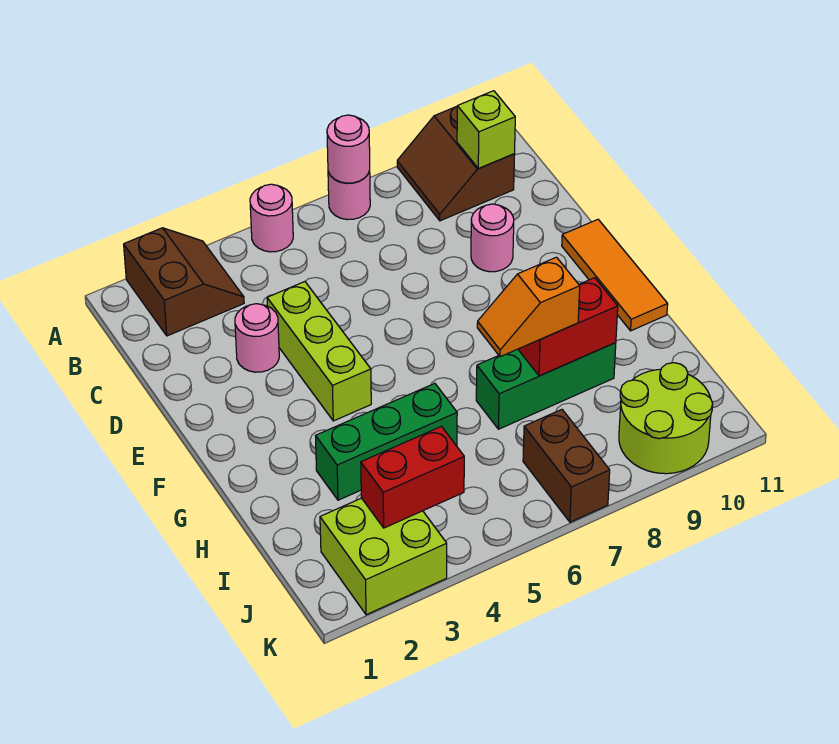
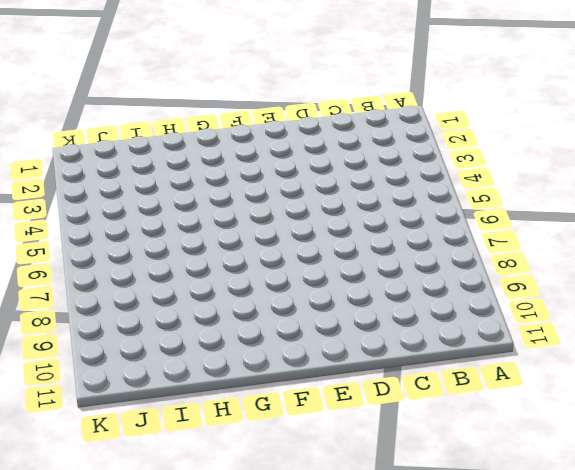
none -> brown 2x2 slope [124,228,244,336]
none -> pink 1x1 round brick [250,184,293,252]
none -> pink 1x1 round brick [328,171,370,220]

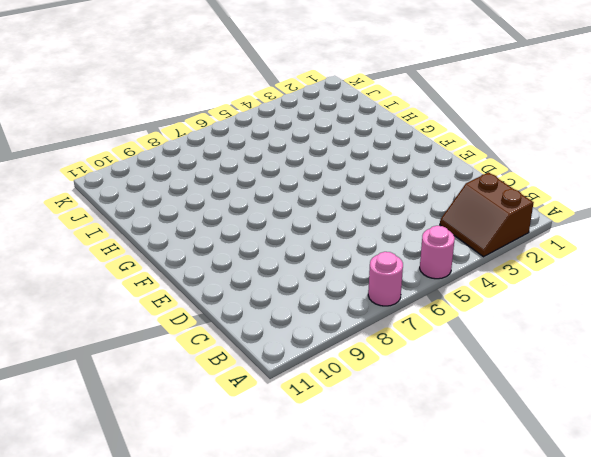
none -> brown 2x2 slope [397,107,514,221]
none -> pink 1x1 round brick [235,304,279,372]
none -> lime 1x3 brick [267,282,371,421]

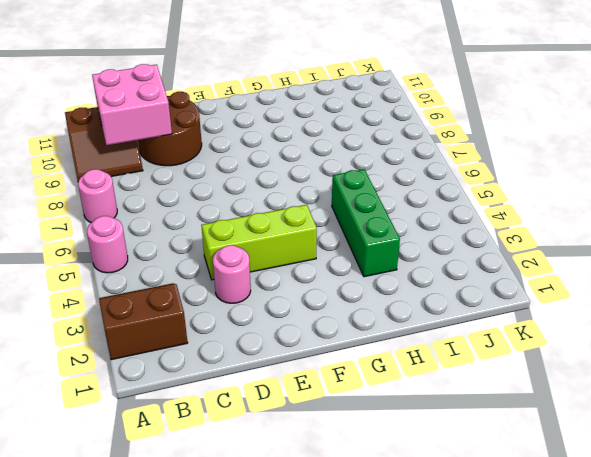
pink 2x2 brick [92,64,172,145] -> lime 1x1 brick [457,91,515,168]
brown 2x2 round brick [138,92,202,166] -> pink 1x1 round brick [471,204,514,272]
none -> orange 1x3 tile [562,219,668,331]
none -> green 1x3 brick [476,343,616,429]
none -> lime 2x2 brick [320,498,447,615]

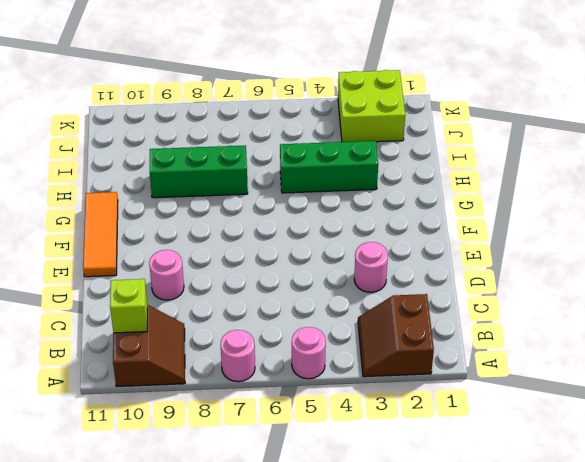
none -> lime 1x3 brick [267,282,371,421]
none -> brown 1x2 brick [523,410,610,522]
none -> lime 2x2 round brick [619,363,713,474]

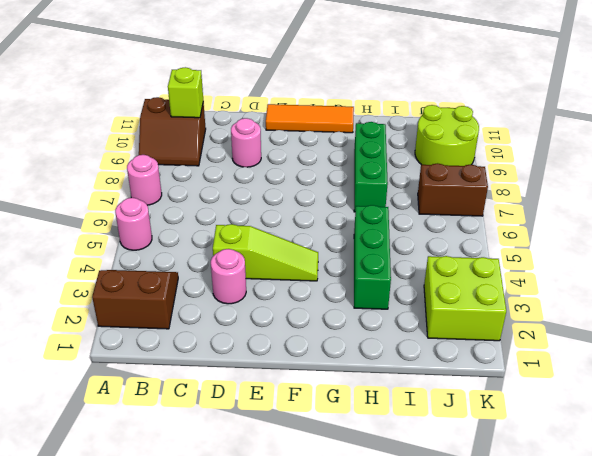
lime 1x3 slope [213,224,318,281] -> lime 1x3 brick [267,282,371,421]
none -> pink 1x1 round brick [327,115,370,183]
none -> red 1x2 brick [518,278,618,376]
none -> red 1x2 brick [361,426,464,528]

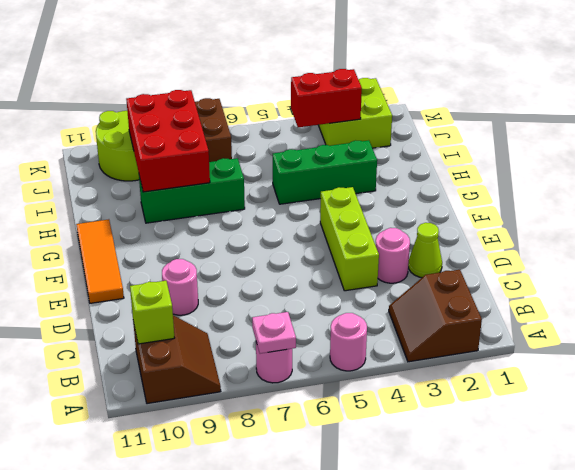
pink 1x1 plate [252,312,296,354] -> pink 1x1 round brick [327,115,370,183]
lime 1x1 cone [408,223,442,278] -> none
red 2x3 brick [126,90,210,192] -> red 1x2 brick [518,278,618,376]
none -> orange 1x2 slope [477,257,580,357]

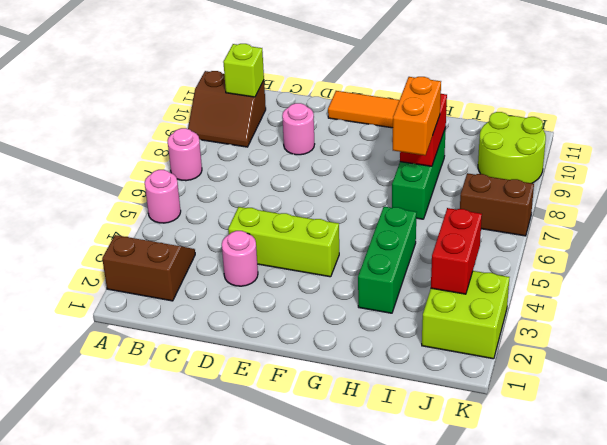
orange 1x2 brick [393,77,441,155] -> orange 1x2 slope [477,257,580,357]
none -> pink 1x1 round brick [327,115,370,183]

